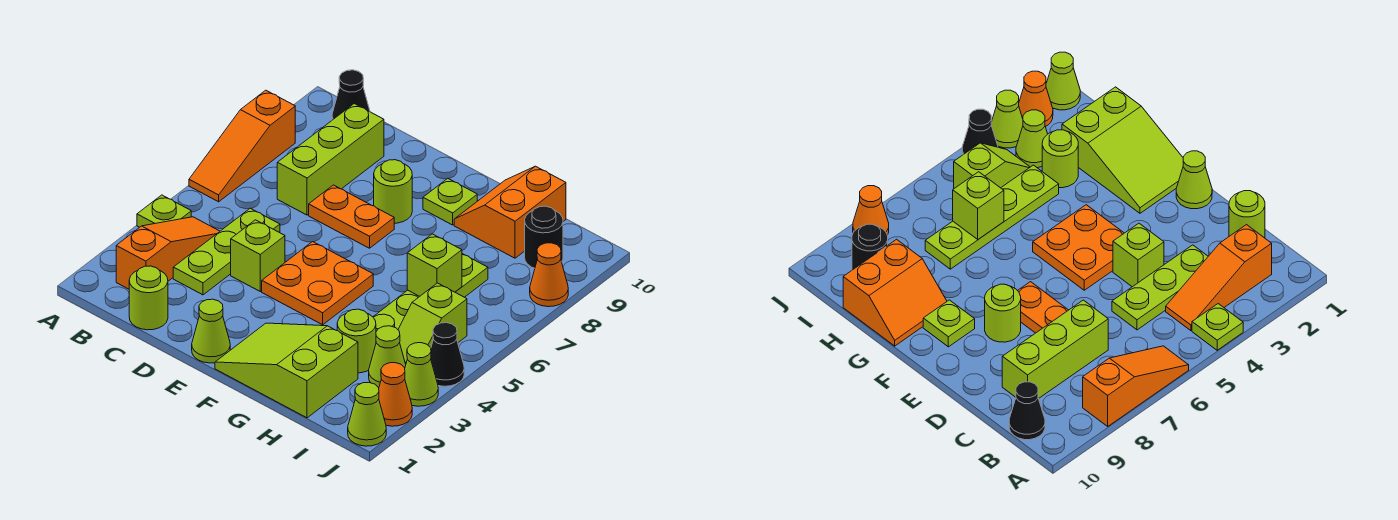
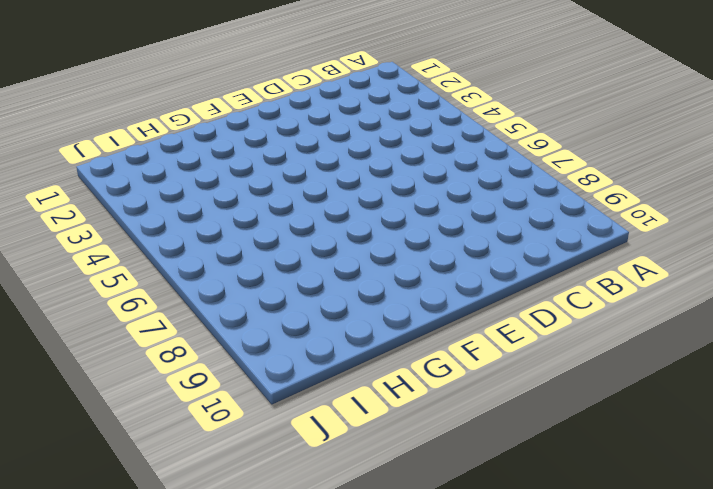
none -> lime 1x1 plate [137,195,191,227]
none -> orange 1x3 slope [189,90,295,202]
none -> orange 1x3 slope [116,217,220,289]

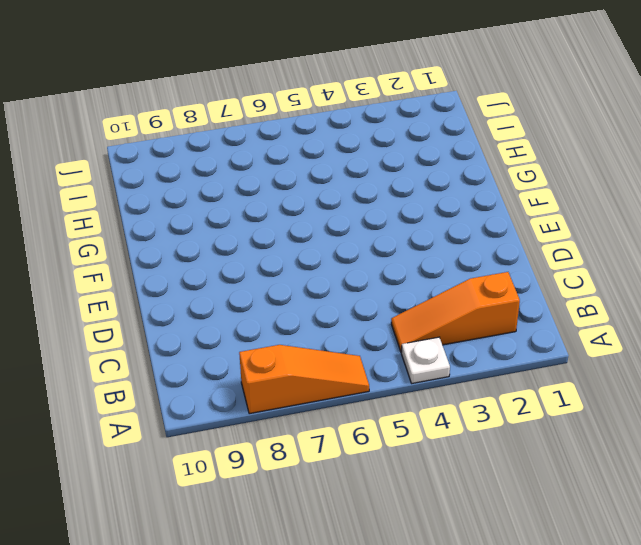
white 1x1 plate [401,337,450,383] -> lime 1x1 plate [137,195,191,227]
none -> black 1x1 cone [332,70,370,120]
none -> lime 1x1 round brick [129,266,168,330]
none -> lime 1x3 plate [173,208,280,295]

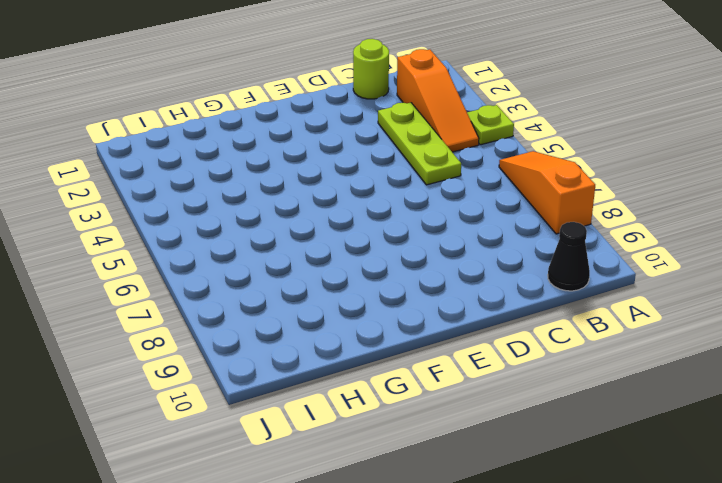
none -> lime 1x3 brick [277,104,384,215]
none -> lime 1x1 brick [231,220,285,291]
none -> orange 1x2 plate [309,185,394,248]

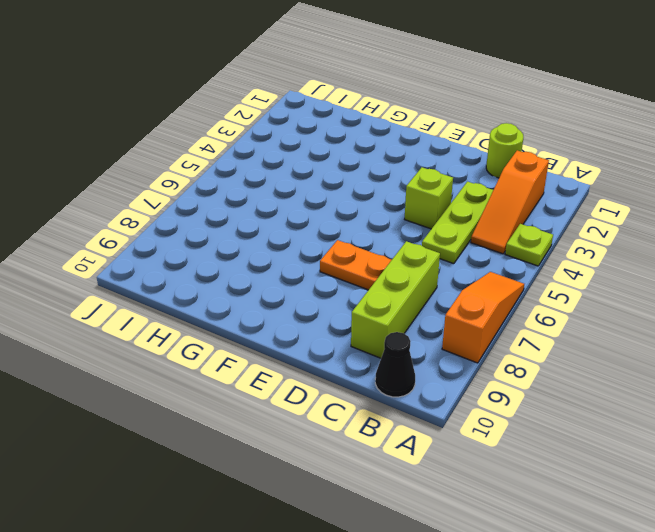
none -> lime 1x1 cone [192,299,230,363]
none -> orange 2x2 plate [262,242,373,325]
none -> lime 1x1 round brick [374,160,412,223]

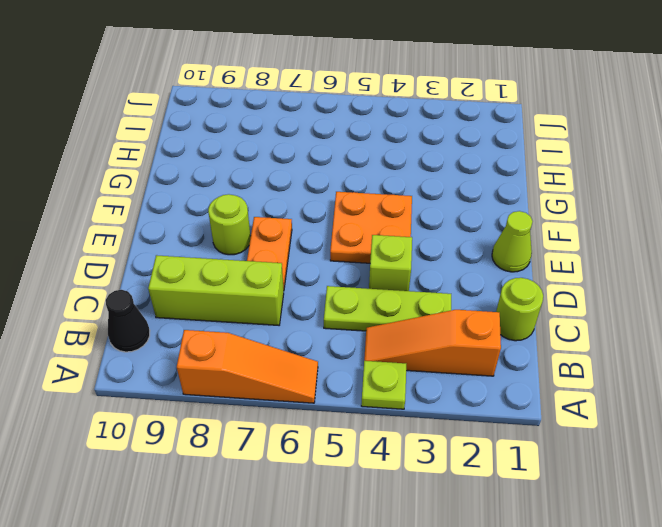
none -> lime 2x3 slope [215,323,358,418]
none -> lime 1x1 plate [423,179,477,225]
none -> orange 2x2 slope [454,166,566,258]

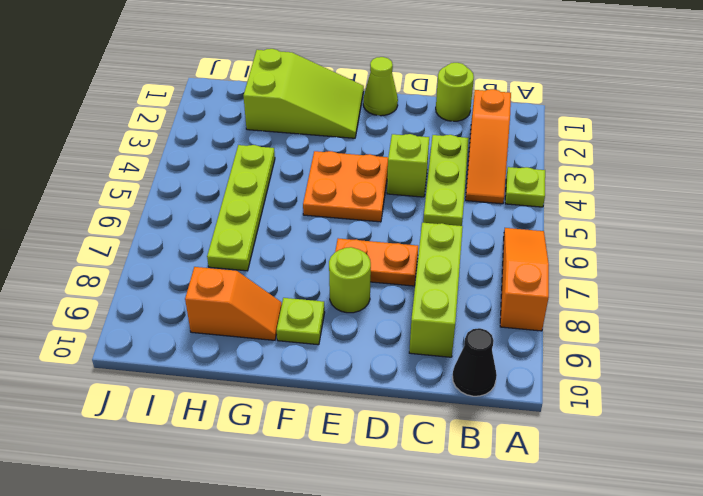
orange 1x2 slope [185,267,282,340] -> orange 2x2 slope [454,166,566,258]
none -> lime 1x1 round brick [337,309,376,373]
none -> lime 1x1 cone [369,326,406,388]
none -> lime 1x2 slope [398,283,467,364]

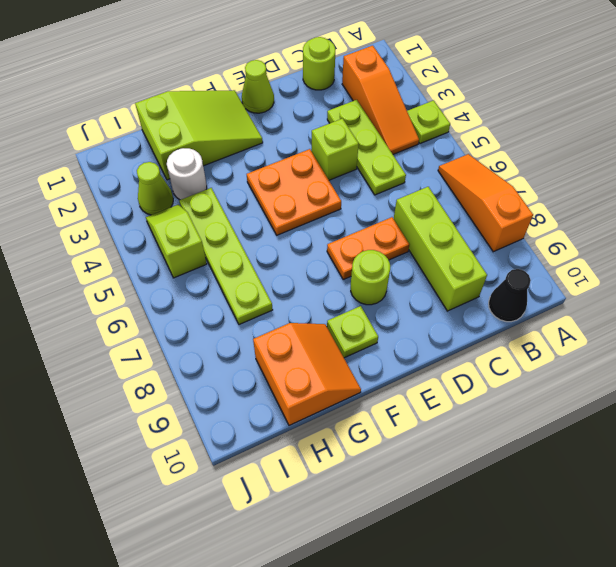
white 1x1 round brick [167,148,207,200] -> lime 1x1 round brick [337,309,376,373]
none -> black 1x1 round brick [525,206,563,268]
none -> lime 1x1 cone [348,383,386,446]
none -> orange 1x1 cone [379,363,412,426]

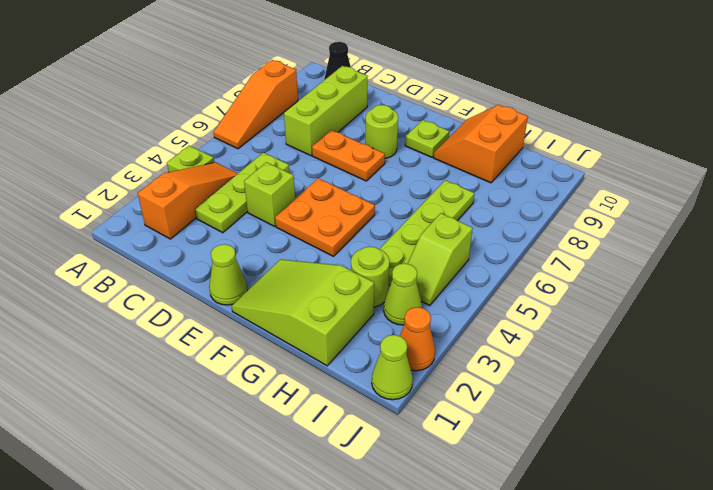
none -> lime 1x1 round brick [129,266,168,330]
none -> black 1x1 round brick [525,206,563,268]
none -> lime 1x1 cone [405,343,438,406]

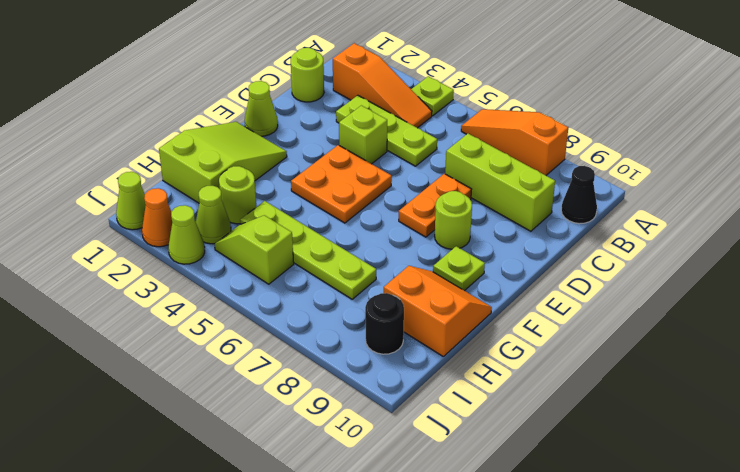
none -> black 1x1 cone [431,323,464,386]
none -> orange 1x1 cone [530,243,568,307]
none -> lime 1x1 brick [407,234,462,296]

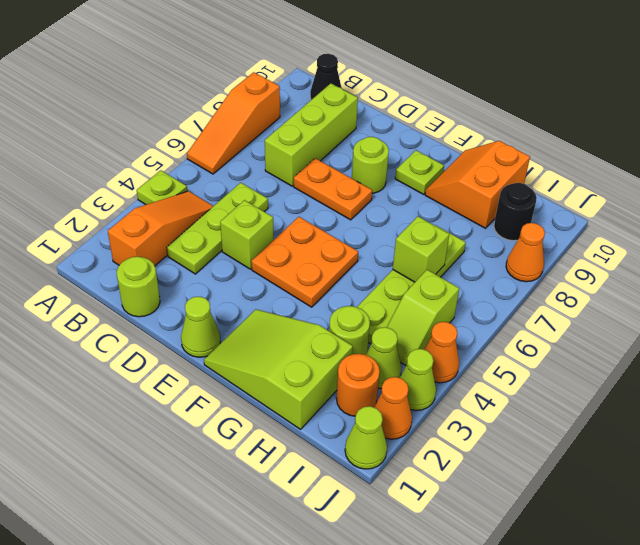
orange 1x1 round brick [336,354,380,416] -> none
orange 1x1 cone [424,322,459,383] -> black 1x1 cone [431,323,464,386]

